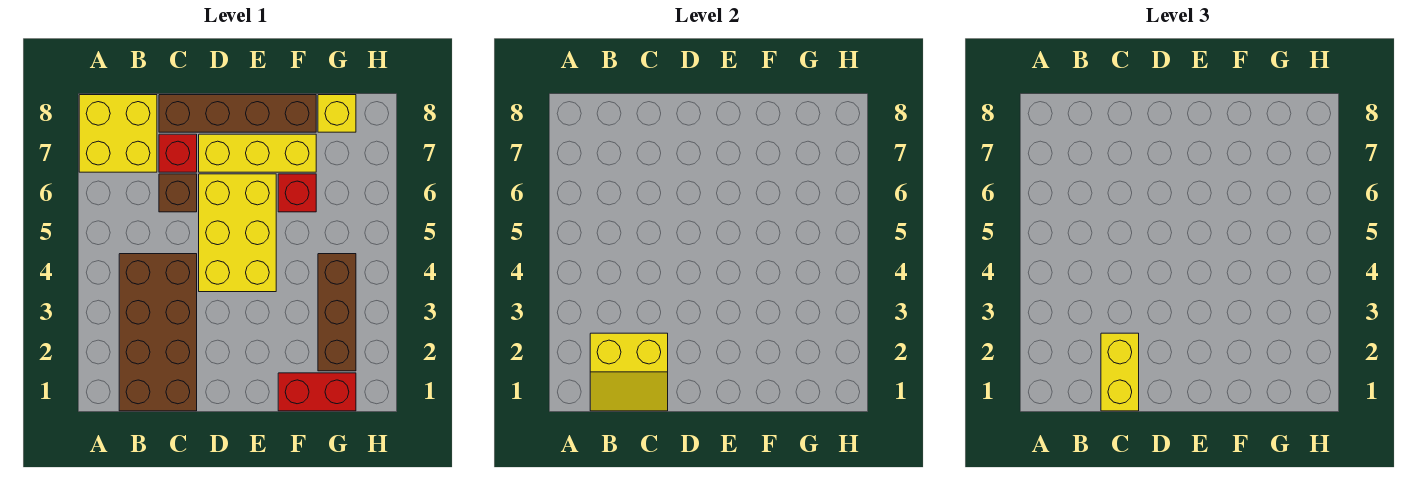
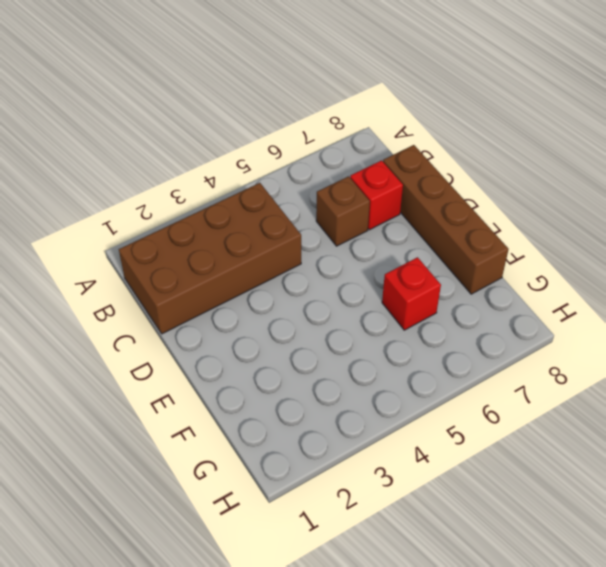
none -> yellow 2x2 brick [79,95,157,172]
none -> yellow 2x3 brick [199,174,276,292]
none -> yellow 1x3 brick [199,134,316,172]

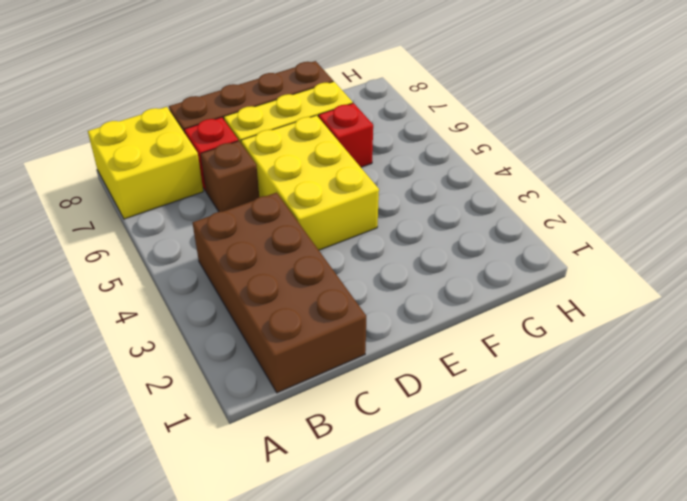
none -> red 1x2 brick [278,373,356,411]
none -> brown 1x3 brick [318,254,356,371]
none -> yellow 1x1 brick [318,95,356,132]

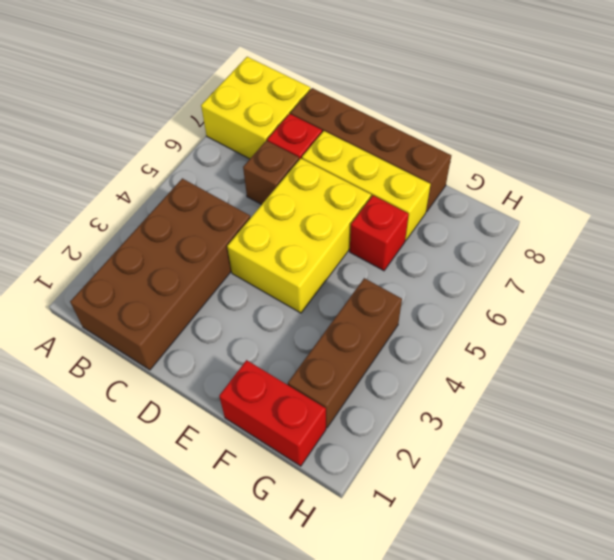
none -> yellow 1x1 brick [318,95,356,132]
none -> yellow 2x2 slope [590,333,668,411]
none -> yellow 1x2 brick [1101,333,1139,411]

